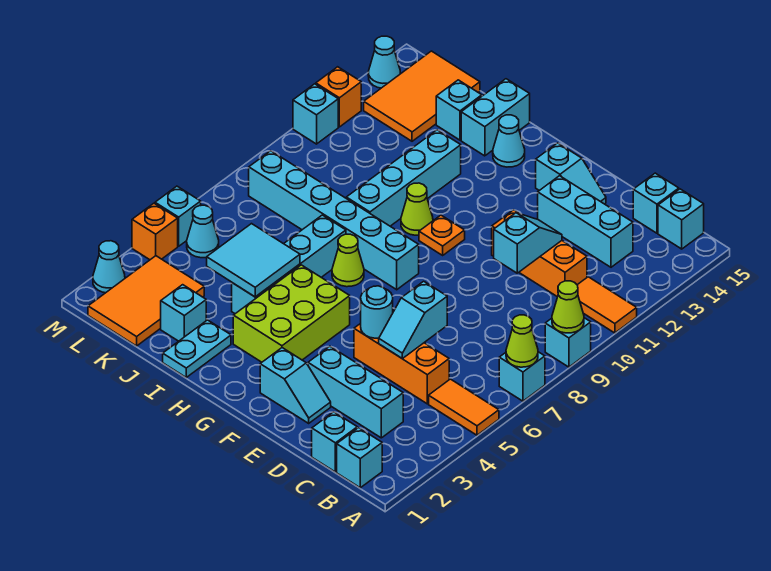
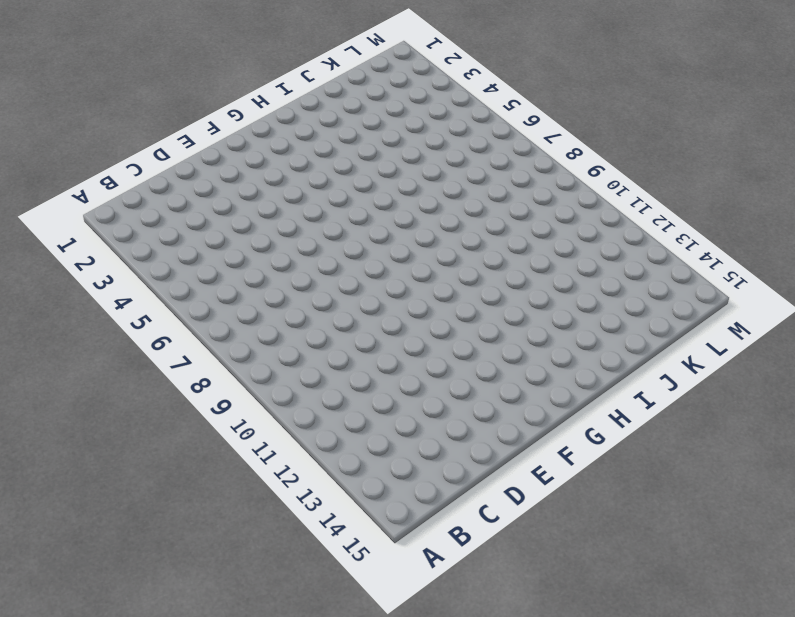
none -> orange 1x2 tile [429,379,499,435]
none -> cyan 1x1 brick [499,352,545,401]
none -> cyan 1x1 brick [545,318,591,367]
none -> orange 1x2 tile [578,277,637,333]

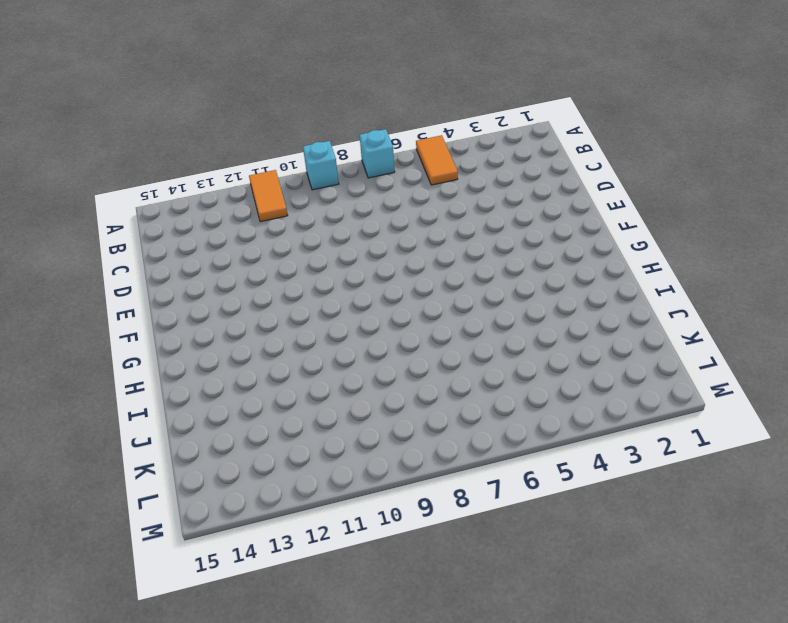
none -> cyan 1x1 brick [337,428,382,488]
none -> cyan 1x1 brick [658,189,704,249]
none -> cyan 1x1 brick [312,412,357,472]
none -> cyan 1x3 brick [308,346,403,438]

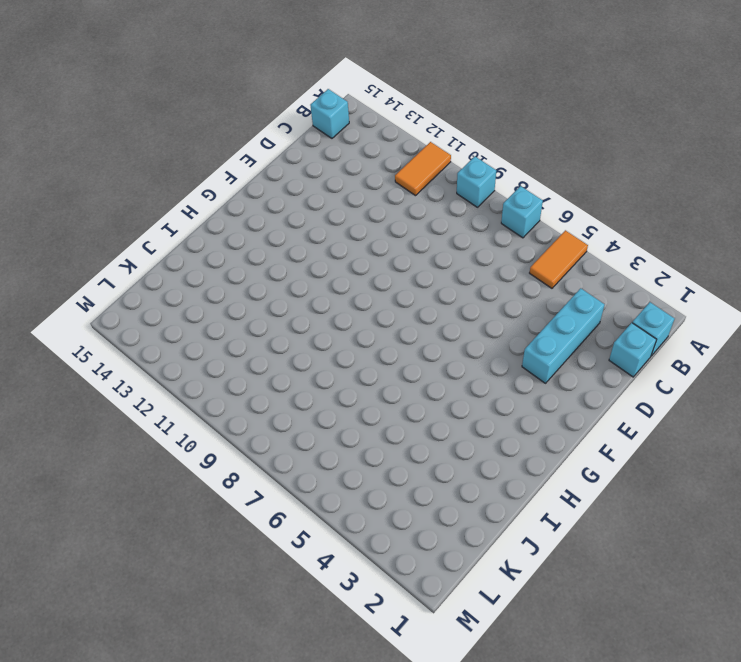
none -> orange 1x3 brick [354,323,449,404]
none -> orange 1x3 brick [492,210,587,297]
none -> cyan 1x3 brick [538,176,633,267]
none -> cyan 1x1 brick [633,173,679,233]

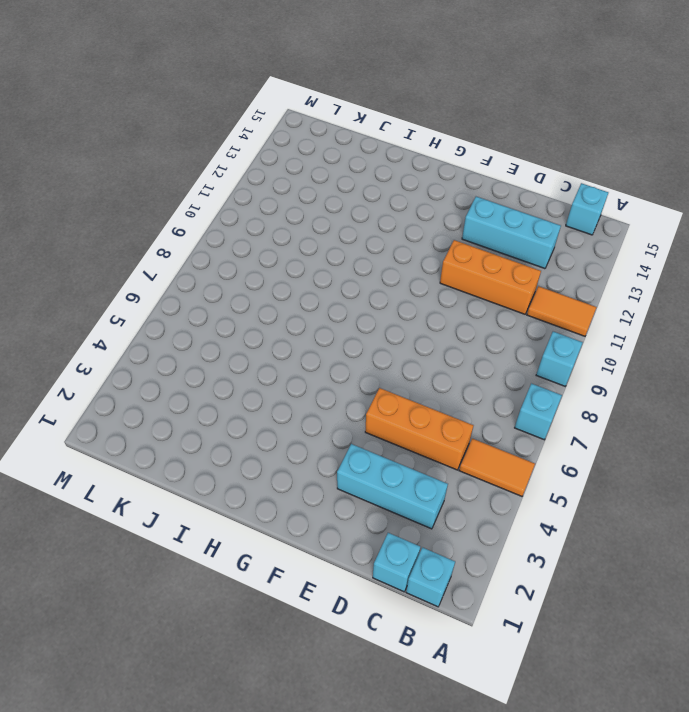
none -> cyan 1x1 brick [633,173,679,233]
none -> cyan 1x2 slope [260,348,331,423]
none -> cyan 1x2 slope [536,143,606,204]
none -> lime 2x3 brick [233,265,350,362]

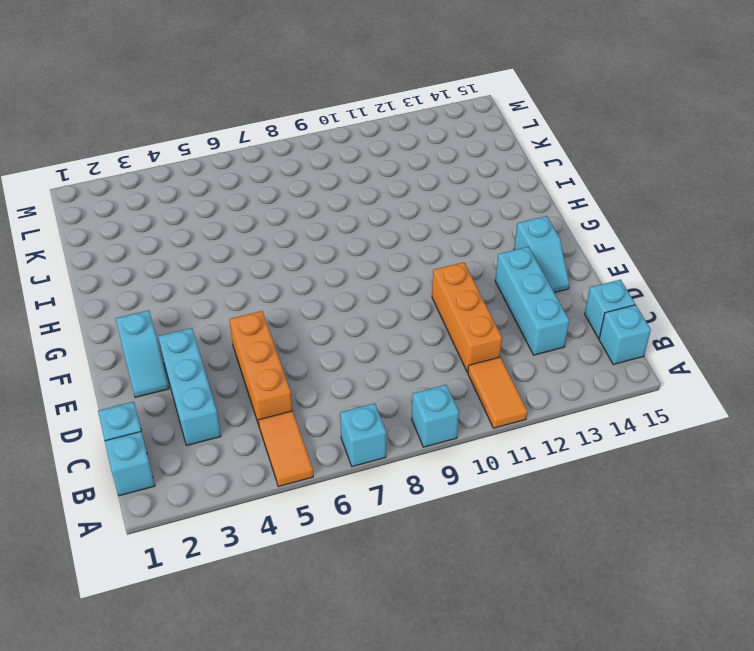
none -> lime 2x3 brick [233,265,350,362]
none -> cyan 1x6 brick [249,151,419,290]
none -> orange 1x1 plate [419,215,465,255]
none -> lime 1x1 cone [332,234,364,287]

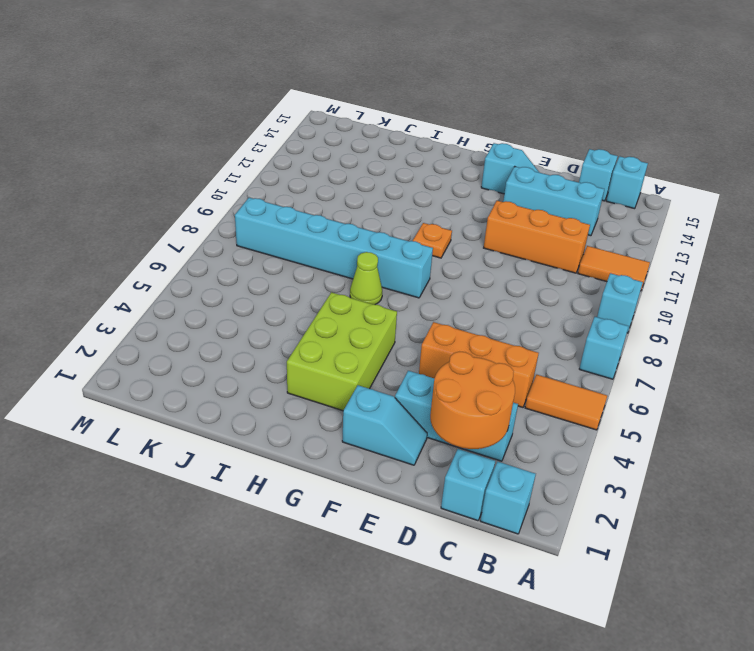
orange 2x2 round brick [430,352,515,449] -> none
none -> lime 1x1 cone [401,183,433,235]
none -> cyan 1x1 cone [493,115,525,167]
none -> cyan 1x2 plate [163,320,231,377]
none -> cyan 1x4 brick [232,215,346,314]

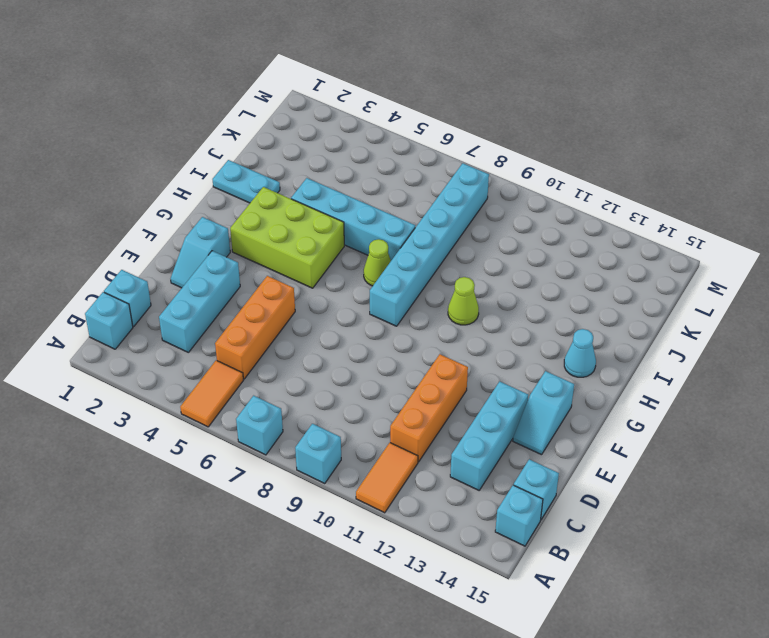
none -> orange 1x1 plate [419,215,465,255]
none -> cyan 1x4 brick [346,130,461,226]
none -> cyan 1x2 brick [461,79,530,156]
none -> cyan 1x1 brick [161,285,206,341]

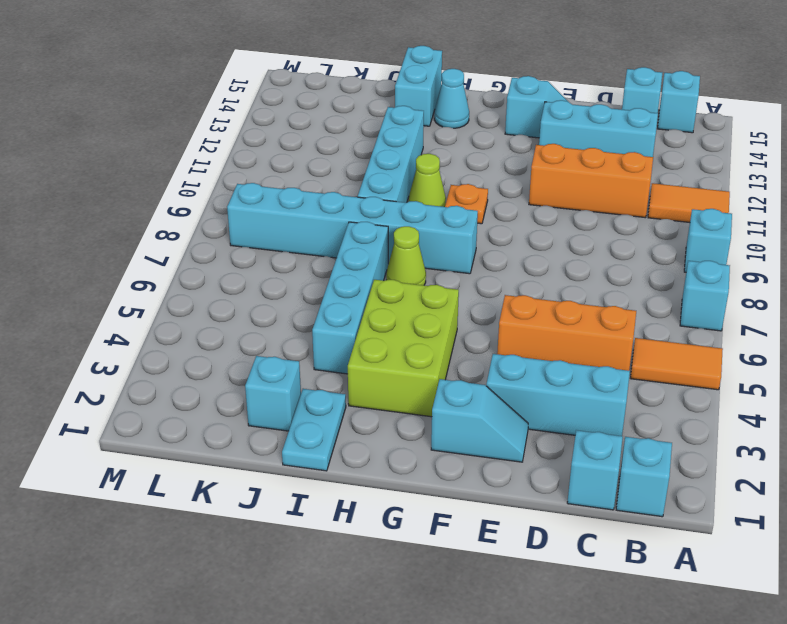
none -> cyan 1x1 brick [436,80,482,140]
none -> orange 2x3 tile [88,256,204,346]
none -> orange 2x3 tile [364,51,480,141]
none -> cyan 1x1 cone [187,205,219,258]

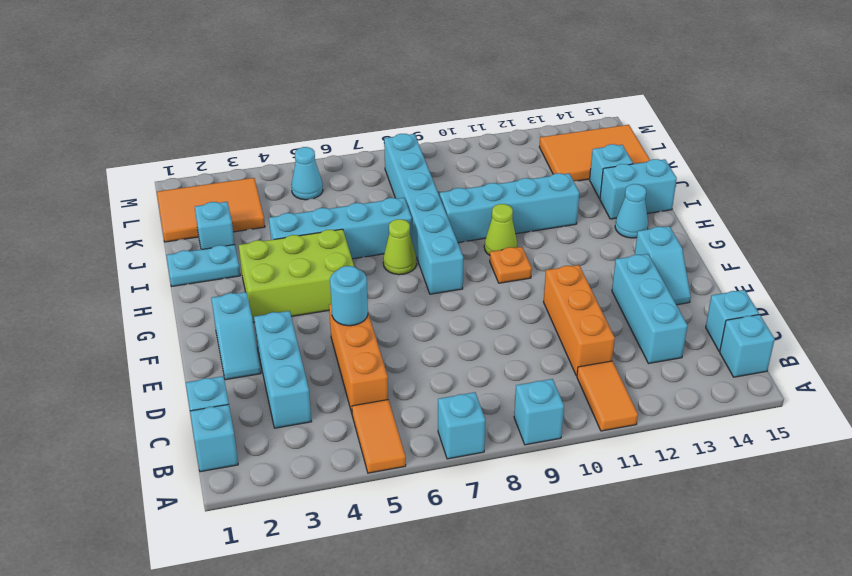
none -> cyan 1x1 cone [93,241,125,293]
none -> orange 1x1 brick [132,203,178,260]
none -> cyan 1x1 brick [155,186,201,246]
none -> cyan 1x1 brick [293,84,338,144]

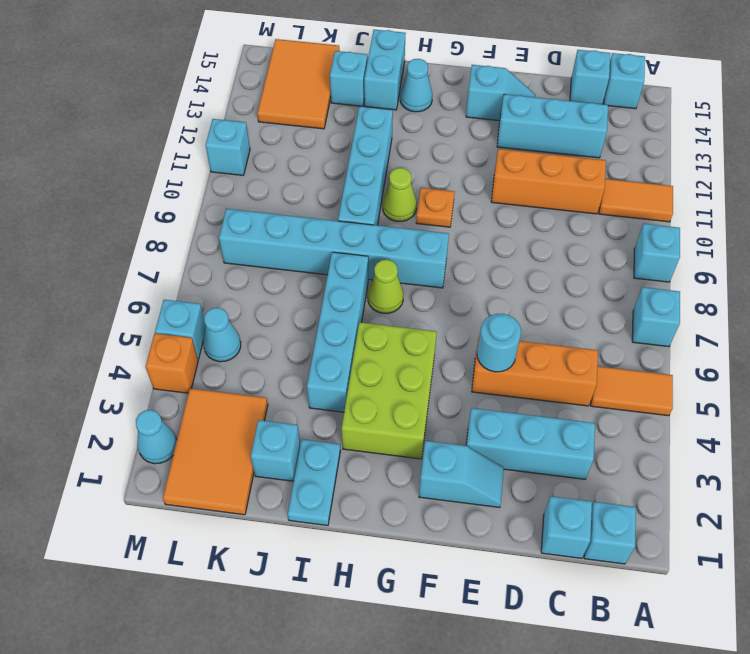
none -> orange 1x1 brick [316,67,361,127]
none -> cyan 1x1 cone [368,36,400,88]
none -> lime 1x1 cone [506,315,538,367]
none -> lime 1x1 cone [552,281,584,333]

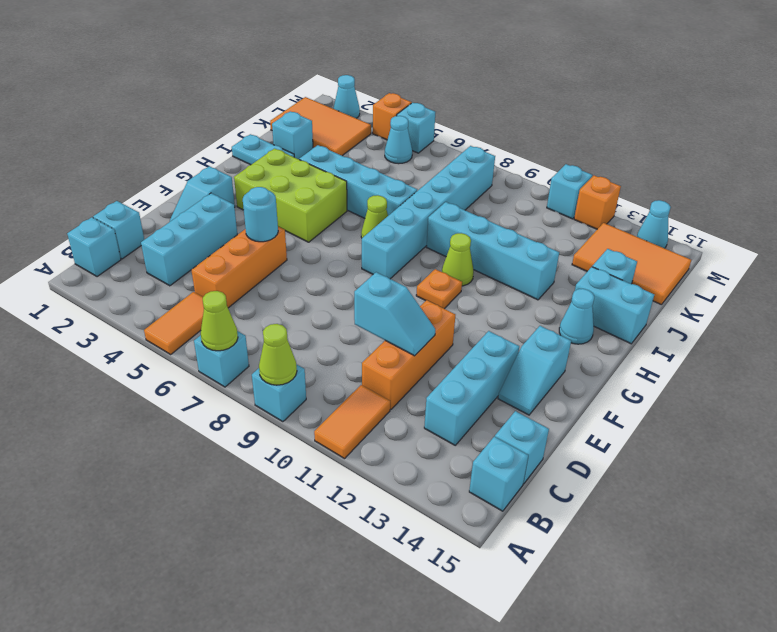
none -> cyan 1x2 slope [379,281,447,359]
none -> cyan 2x2 tile [207,224,300,297]

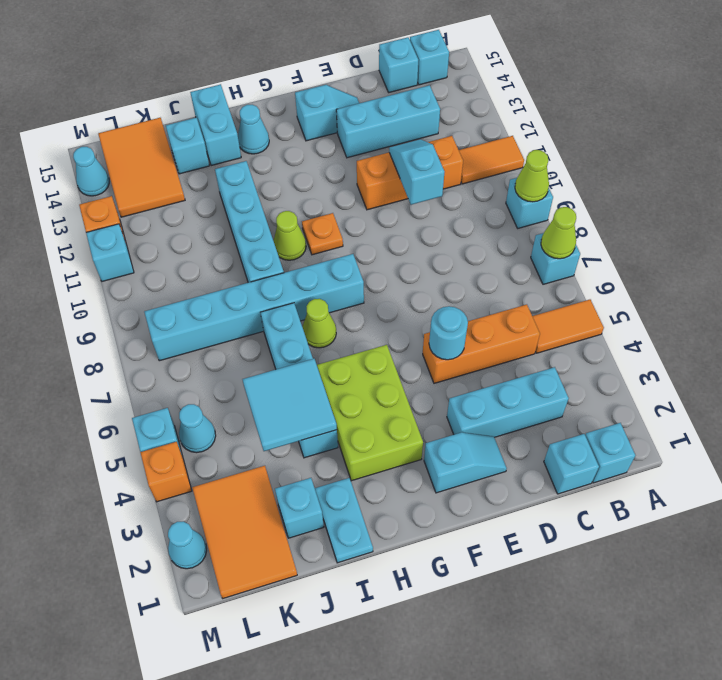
none -> cyan 1x2 slope [379,281,447,359]

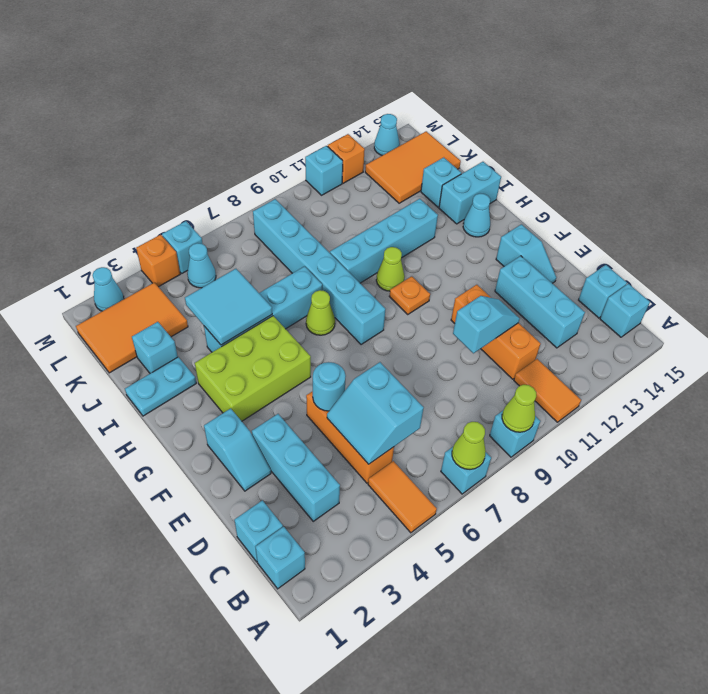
cyan 2x2 slope [327,362,424,464] -> cyan 1x2 slope [379,281,447,359]

